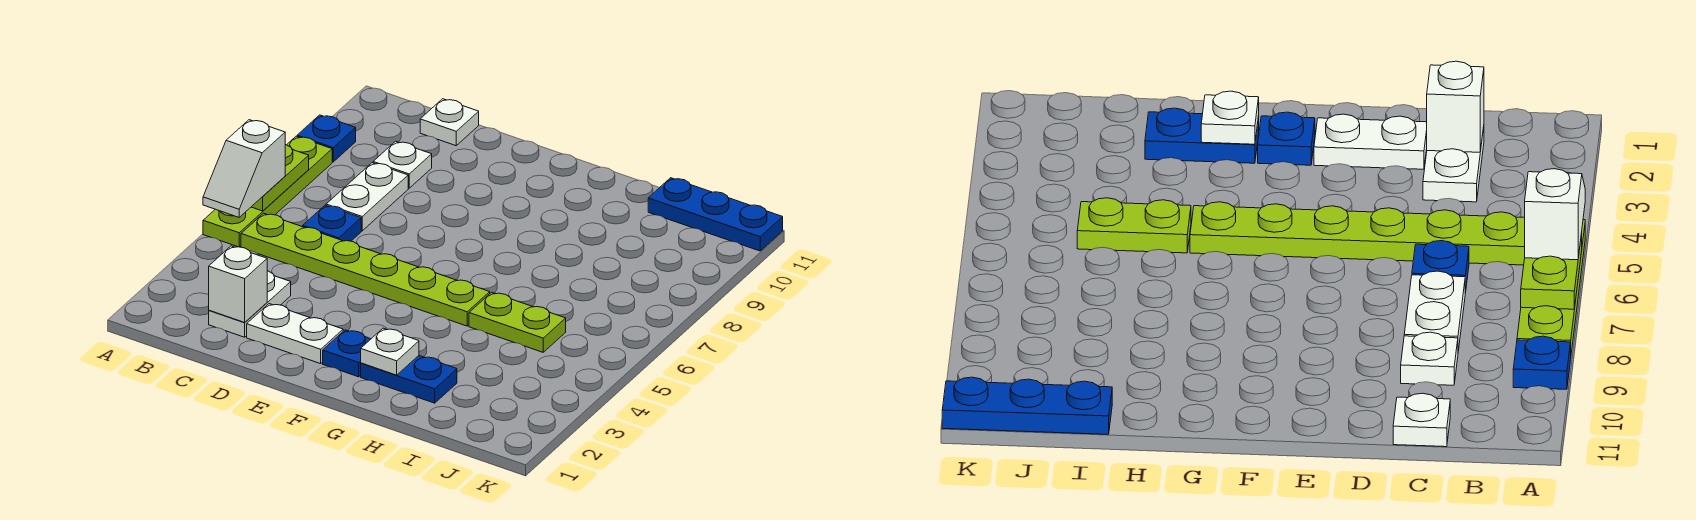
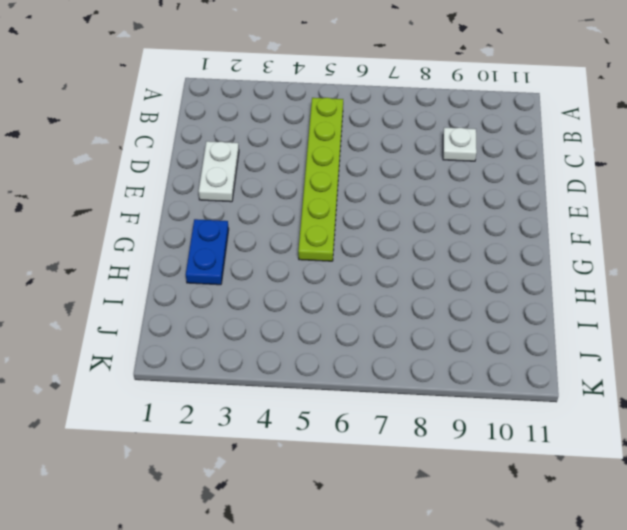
none -> lime 1x4 plate [203,136,332,247]
none -> blue 1x1 plate [297,115,356,162]
none -> white 1x2 plate [209,271,291,337]

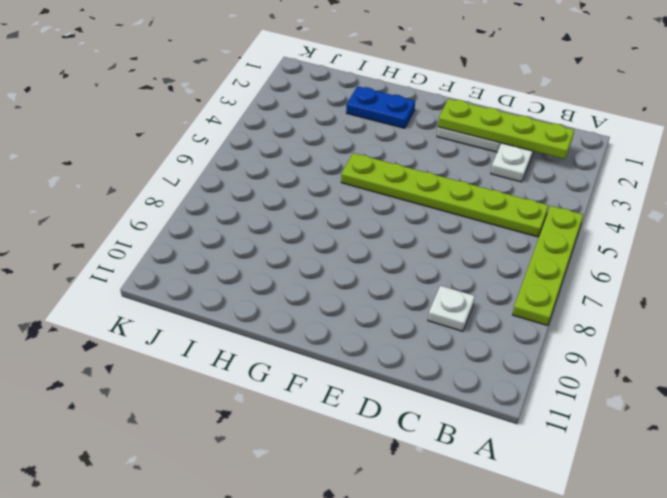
lime 1x4 plate [438,99,574,159] -> white 1x1 brick [209,246,267,322]
none -> blue 1x1 plate [297,115,356,162]
none -> blue 1x1 plate [303,205,361,241]
none -> white 1x2 plate [326,163,408,231]

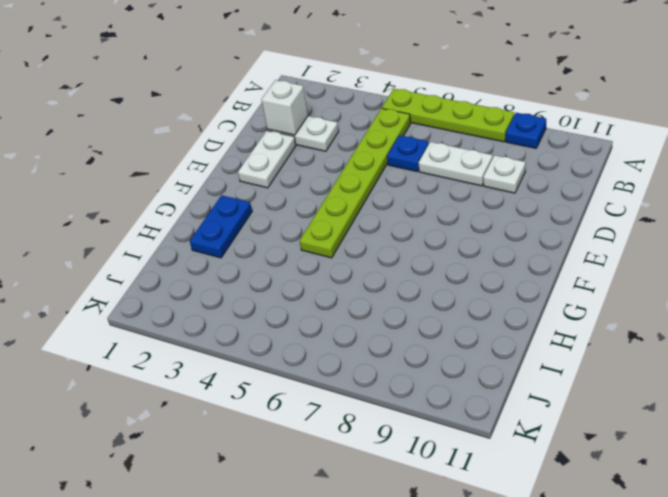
none -> white 1x1 plate [420,99,479,146]
none -> blue 1x1 plate [323,330,370,377]
none -> lime 1x2 plate [469,292,566,352]

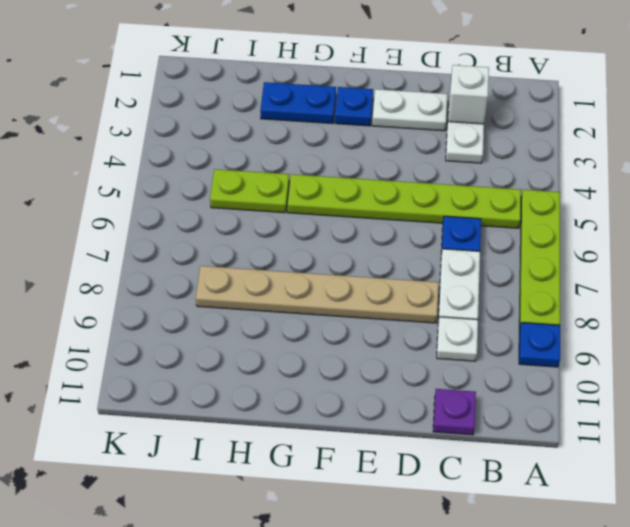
purple 1x1 plate [433,389,476,435] -> white 1x1 plate [420,99,479,146]
tan 1x6 plate [196,266,439,323] -> none
none -> blue 1x3 plate [648,178,783,251]
none -> lime 1x2 plate [252,145,309,211]
none -> white 1x1 plate [361,328,419,375]

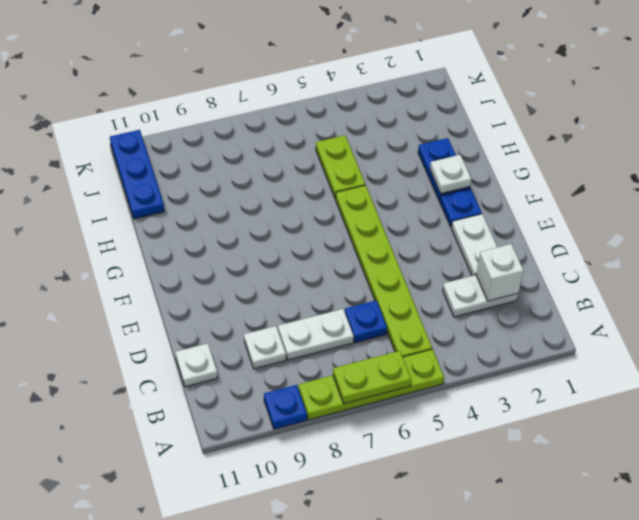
none -> white 1x2 slope [203,120,285,217]

